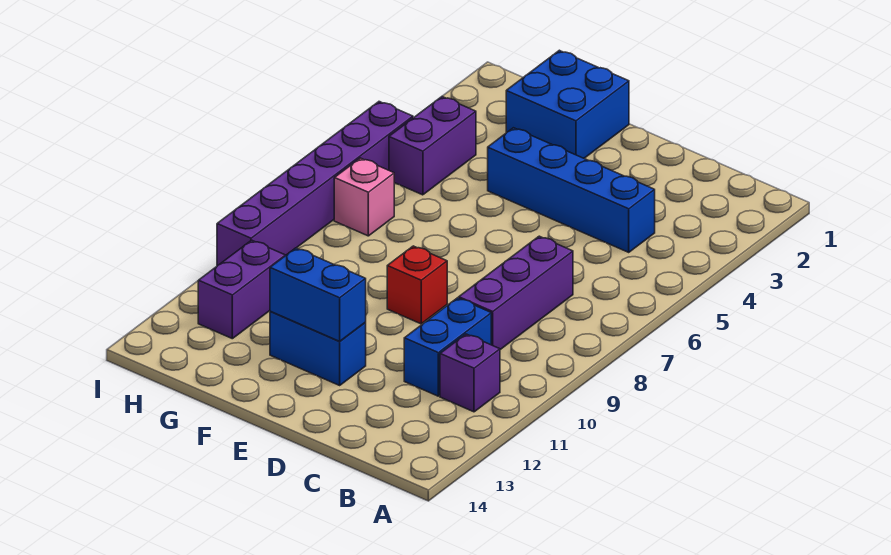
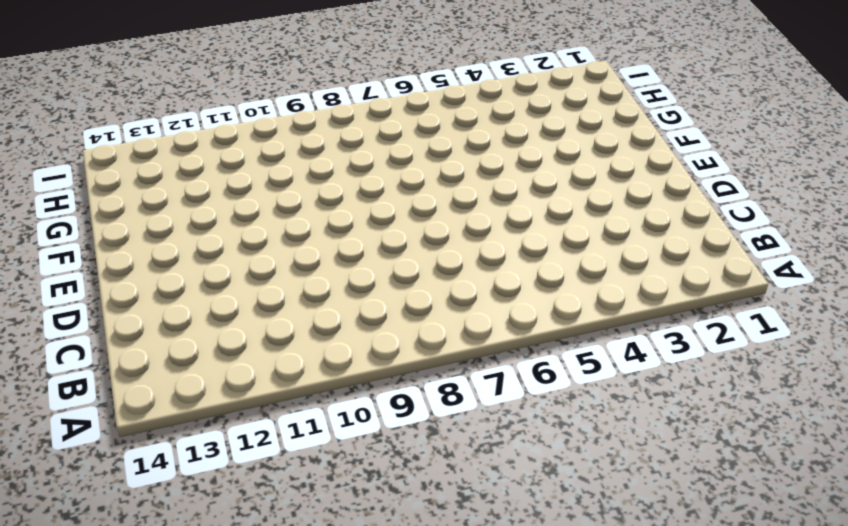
none -> purple 1x1 brick [440,334,500,412]
none -> blue 1x4 brick [488,128,655,252]
none -> purple 1x3 brick [459,236,573,350]

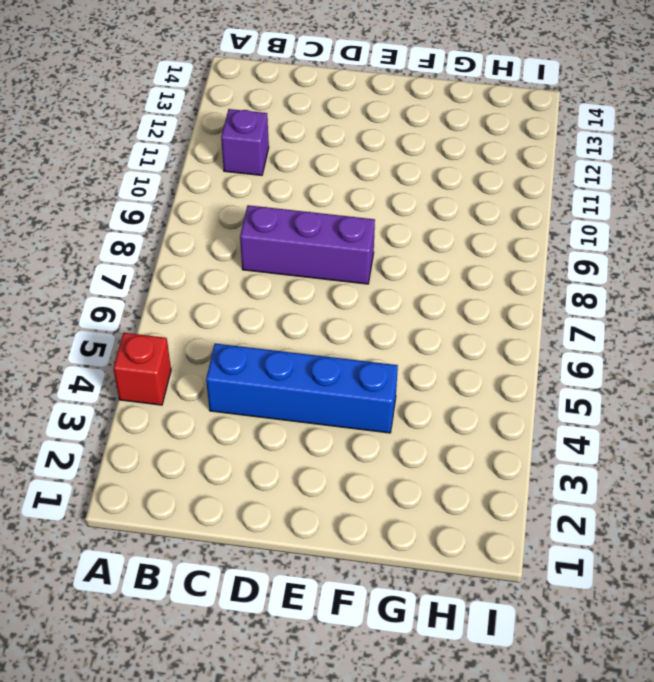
red 1x1 brick [113,333,171,405] -> red 1x1 brick moved to [387,246,447,324]
purple 1x3 brick [240,205,375,284] -> purple 1x3 brick turned to [459,236,573,350]
none -> blue 1x2 brick [404,298,491,396]
none -> blue 1x2 brick [270,311,366,385]
none -> blue 2x2 brick [506,50,629,158]

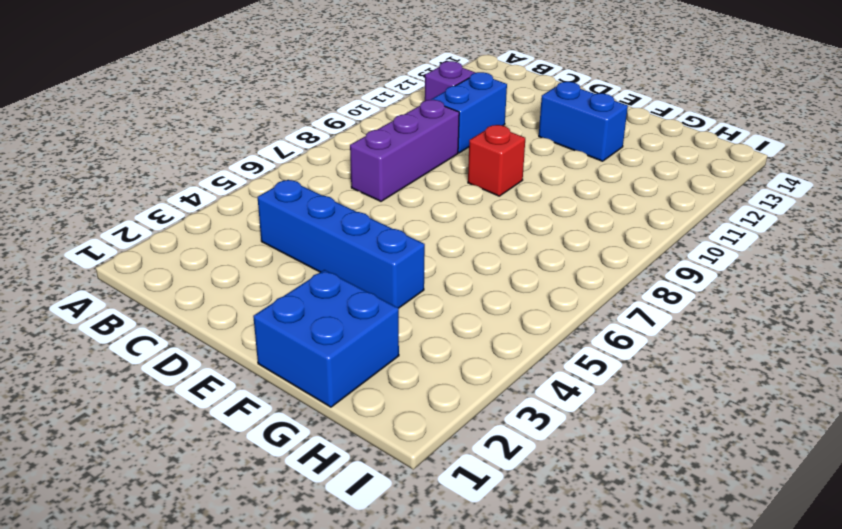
none -> purple 1x2 brick [389,97,476,195]
none -> pink 1x1 brick [334,158,394,236]
none -> purple 1x2 brick [198,240,286,339]

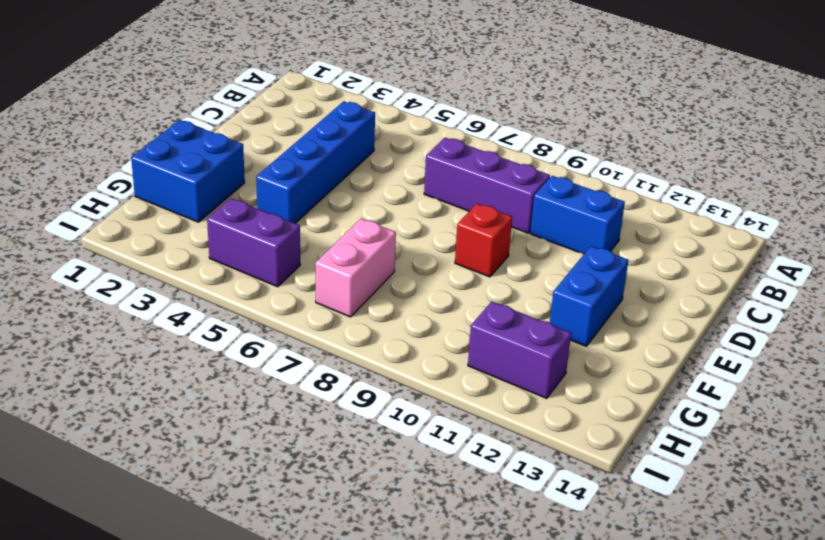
pink 1x2 brick [315,219,396,317] -> pink 1x1 brick [334,158,394,236]
none -> purple 1x1 brick [440,334,500,412]
none -> purple 1x6 brick [217,102,413,266]
none -> blue 1x2 brick [270,248,366,342]

